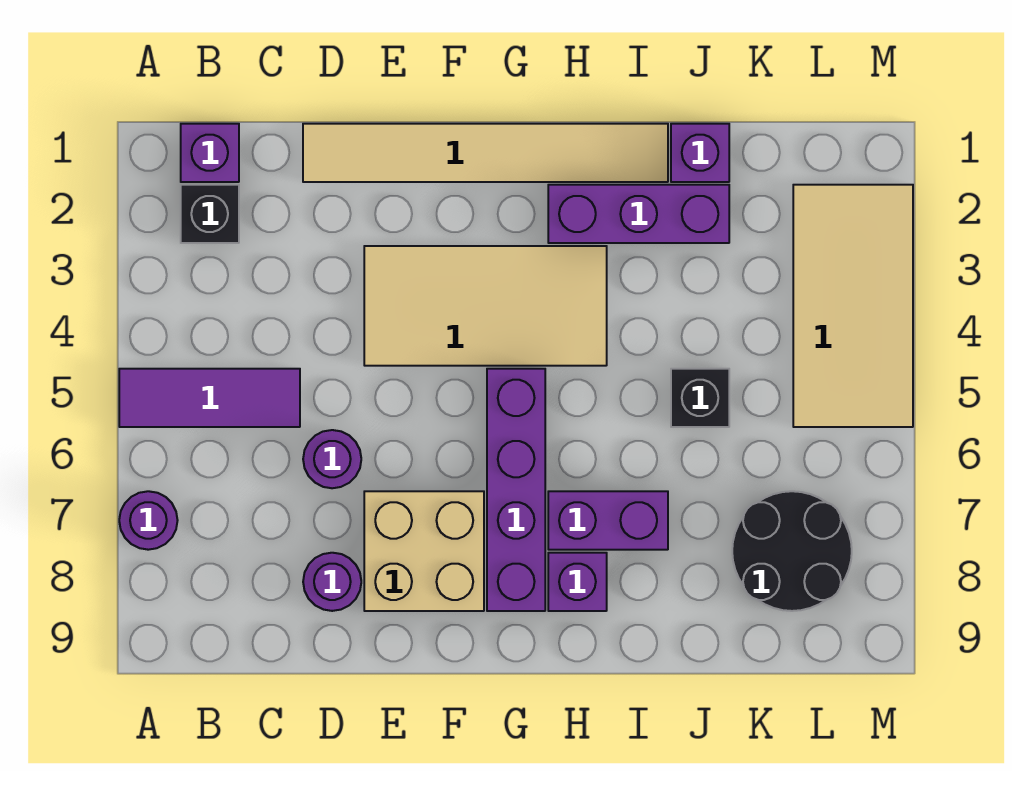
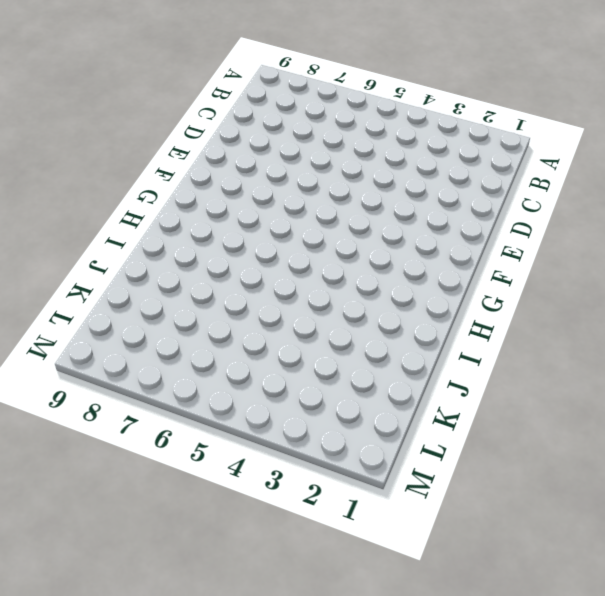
none -> purple 1x3 tile [119,369,300,427]
none -> purple 1x1 round brick [119,491,178,550]
none -> purple 1x1 brick [181,124,239,182]

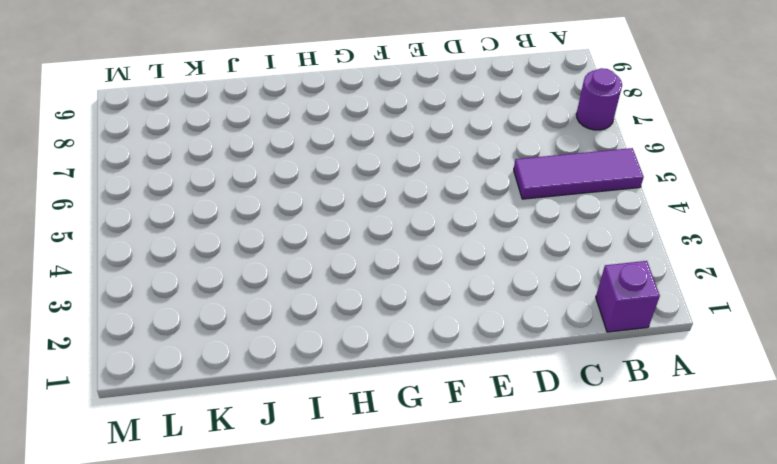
none -> black 1x1 brick [181,185,239,243]
none -> tan 1x6 tile [303,124,668,182]
none -> purple 1x1 round brick [303,430,361,488]

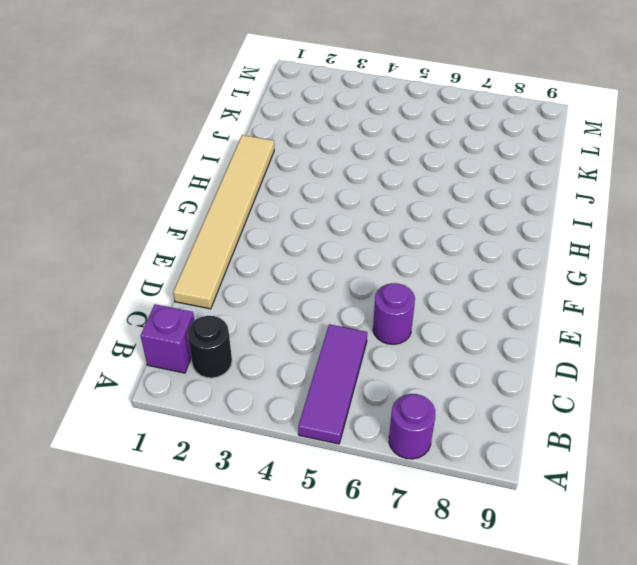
black 1x1 round brick [187,316,232,378] -> black 1x1 brick [181,185,239,243]
none -> purple 1x1 round brick [303,553,361,611]
none -> tan 2x4 tile [364,246,607,366]
none -> tan 2x2 brick [364,491,484,611]

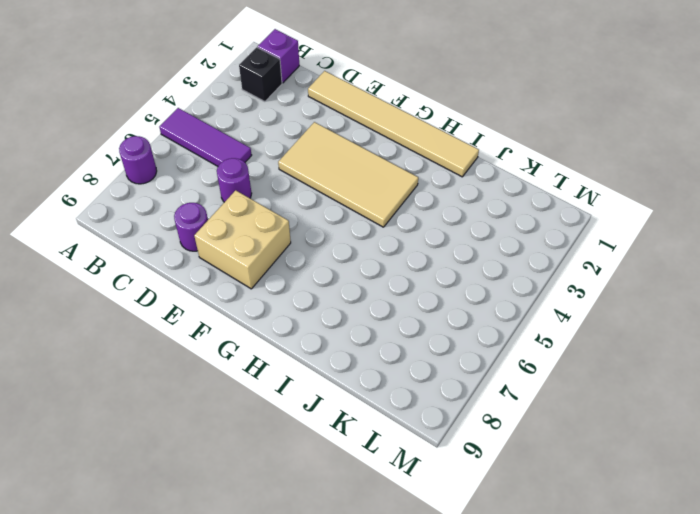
none -> purple 1x4 brick [487,369,545,611]
none -> purple 1x3 brick [548,185,729,243]
none -> purple 1x2 brick [548,491,668,550]

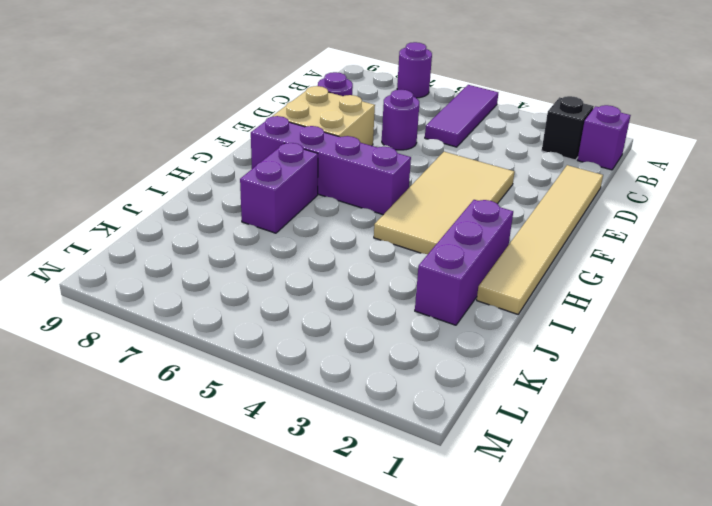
none -> purple 1x1 brick [548,553,607,611]
none -> purple 1x1 brick [671,124,729,182]
none -> black 1x1 brick [671,369,729,427]

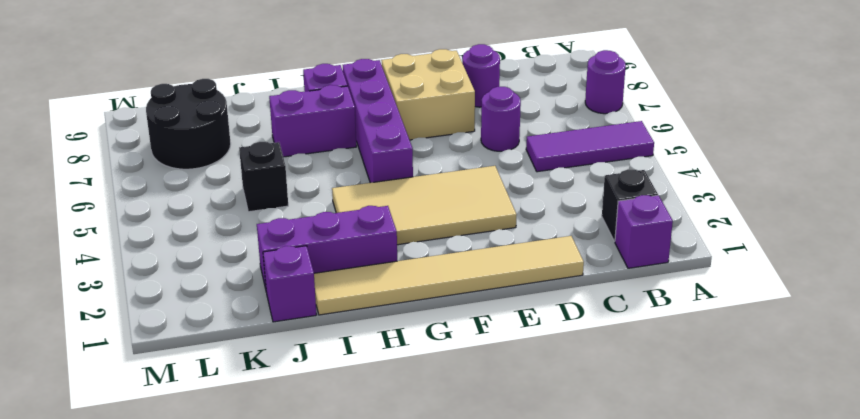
none -> tan 2x4 tile [793,185,913,427]

